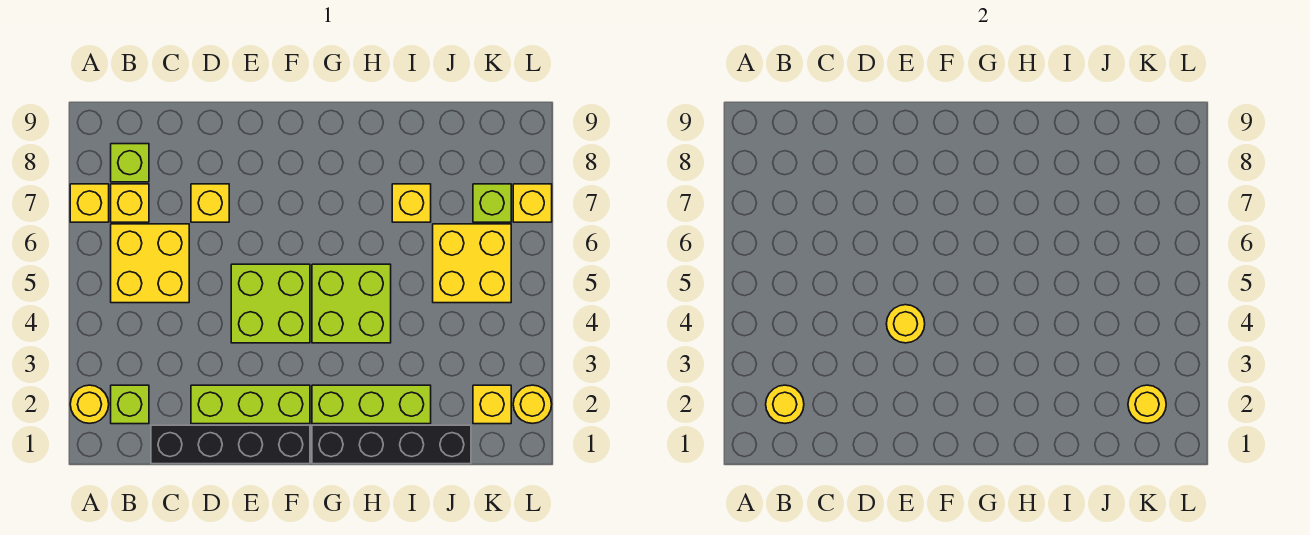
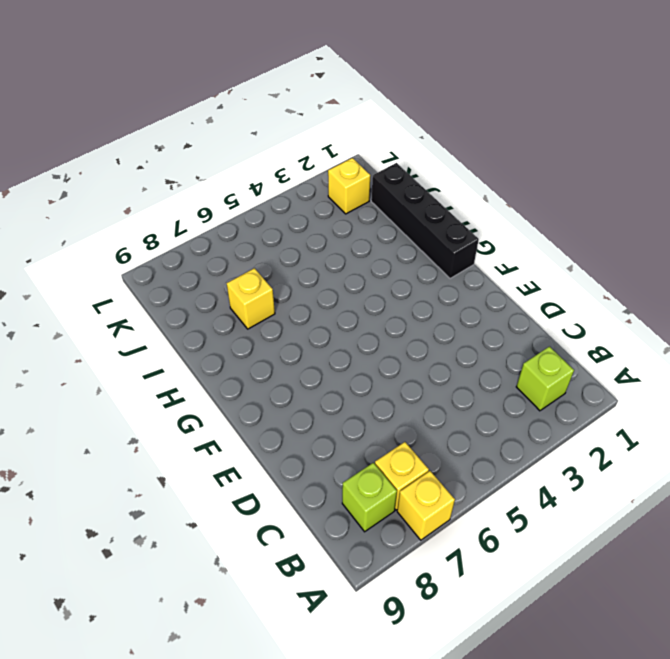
none -> yellow 1x1 round brick [70,385,109,423]
none -> yellow 2x2 brick [111,224,189,303]
none -> black 1x4 brick [151,425,310,464]

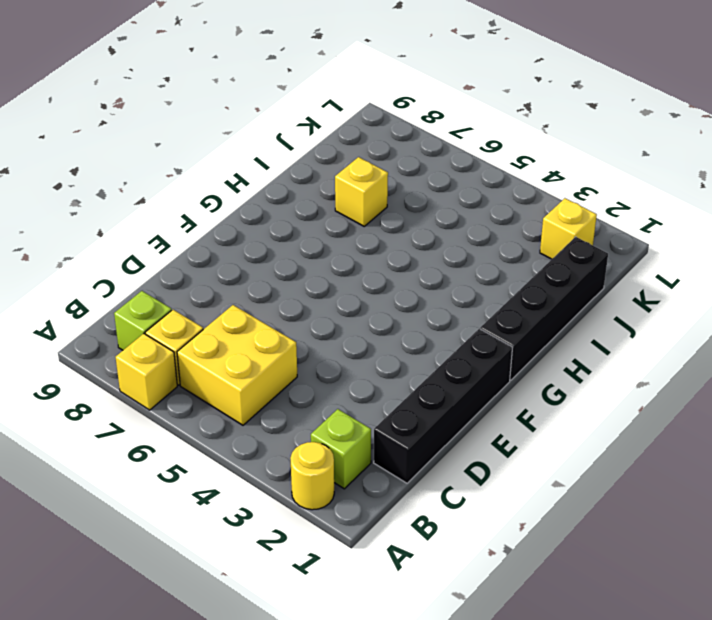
none -> lime 1x3 brick [191,385,310,424]
none -> yellow 1x1 brick [191,184,229,222]
none -> lime 2x2 brick [231,264,310,343]

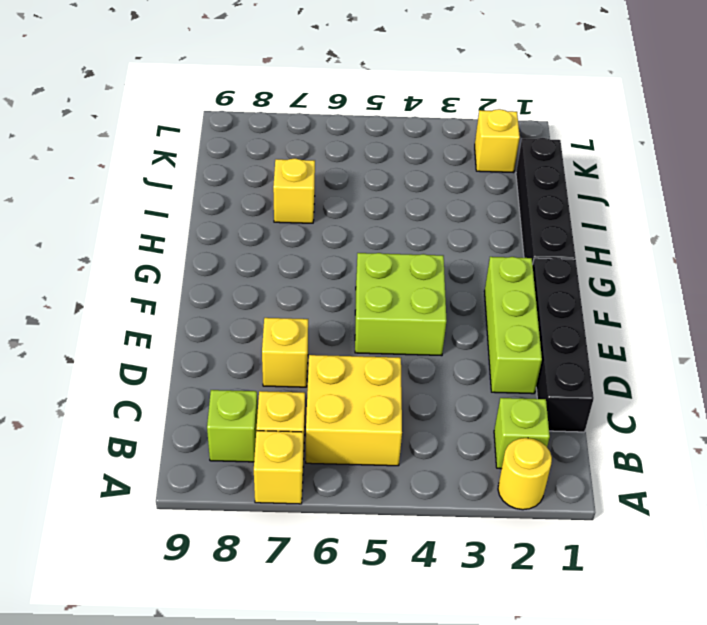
none -> lime 1x3 brick [312,385,431,424]
none -> lime 2x2 brick [312,264,391,343]
none -> yellow 2x2 brick [433,224,511,303]

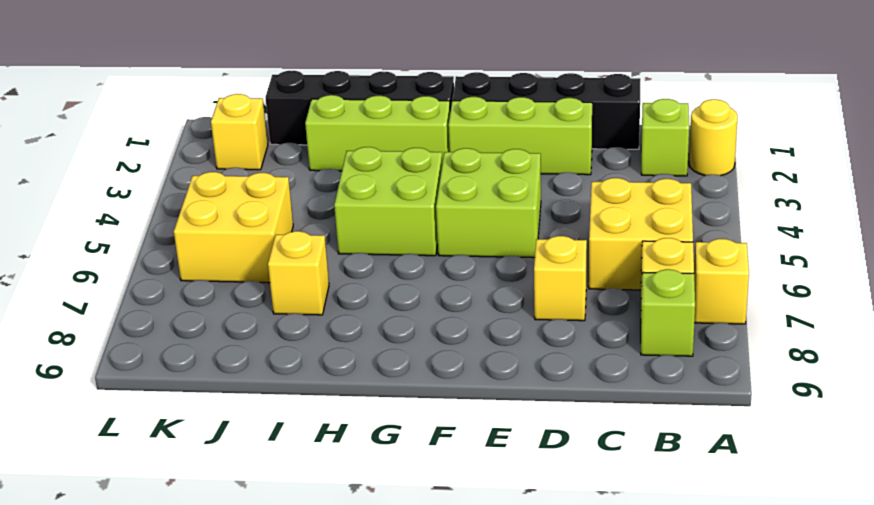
none -> lime 1x1 brick [473,184,511,222]
none -> yellow 1x1 round brick [513,385,552,423]
none -> yellow 1x1 brick [513,184,552,222]

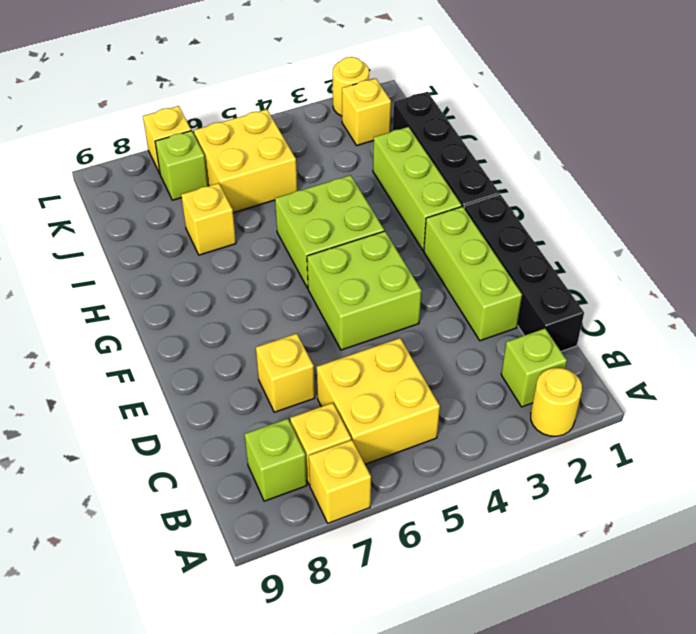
none -> yellow 1x1 round brick [766,385,804,423]
none -> yellow 1x1 round brick [886,305,925,343]
none -> yellow 1x1 round brick [1128,385,1166,423]

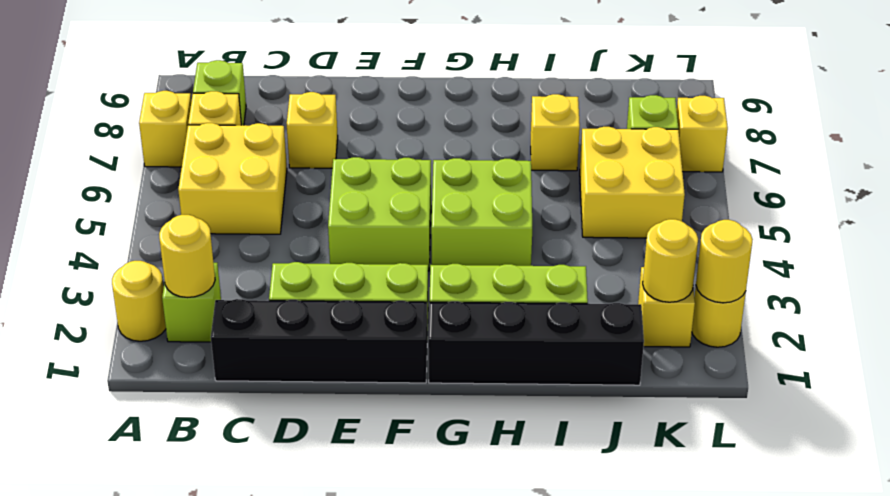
yellow 1x1 round brick [696,220,753,303] -> yellow 1x1 round brick moved to [886,305,925,343]

